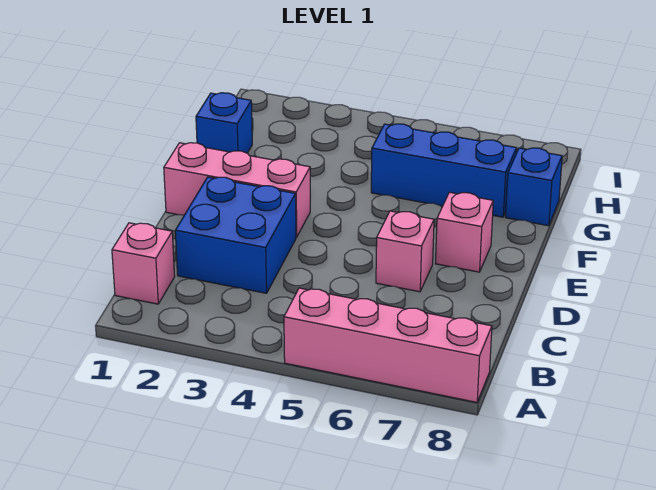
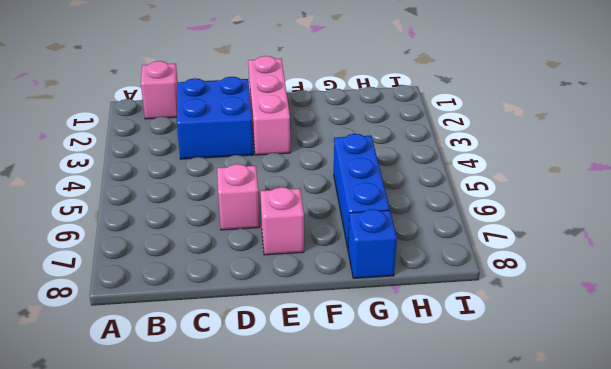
none -> pink 1x4 brick [284,288,492,402]
none -> blue 1x1 brick [196,93,252,153]

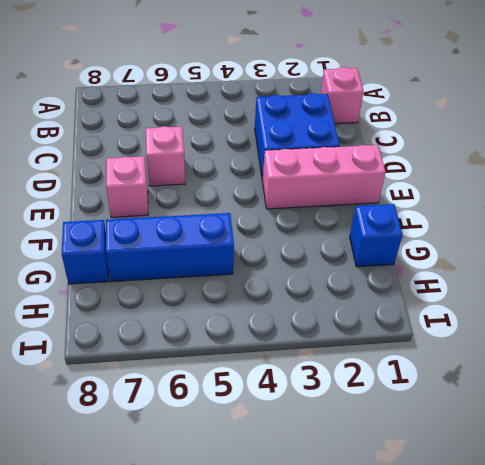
none -> pink 1x4 brick [284,288,492,402]

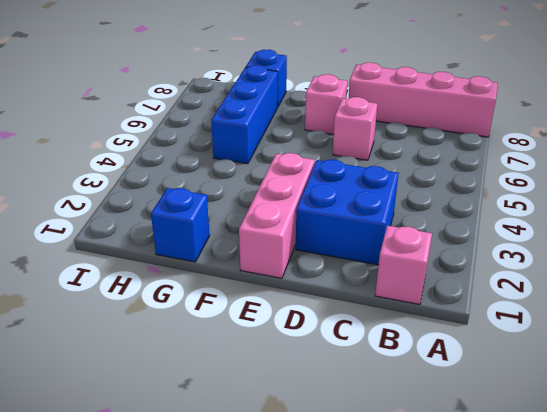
pink 1x4 brick [349,63,498,137] -> pink 1x4 brick turned to [284,288,492,402]

